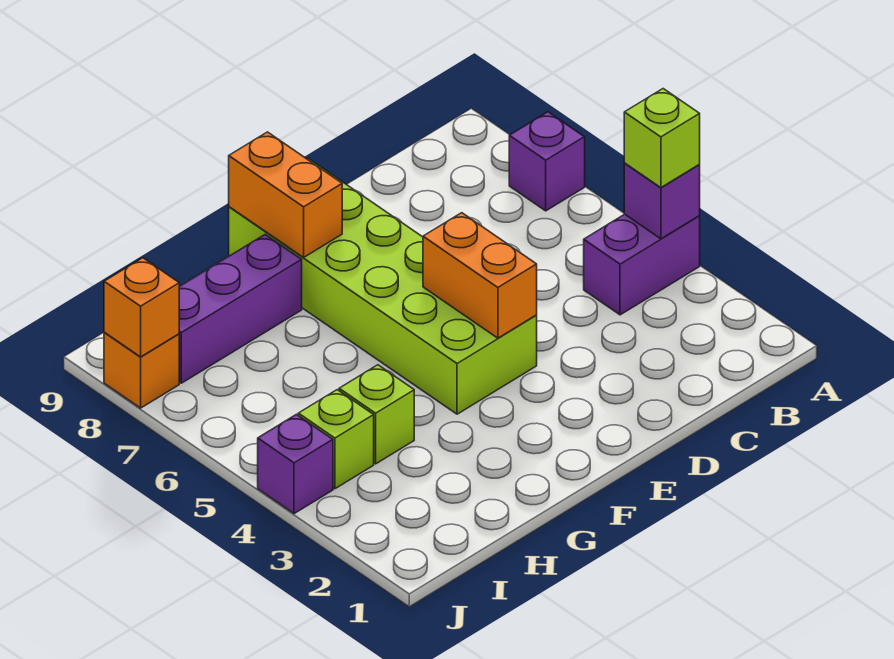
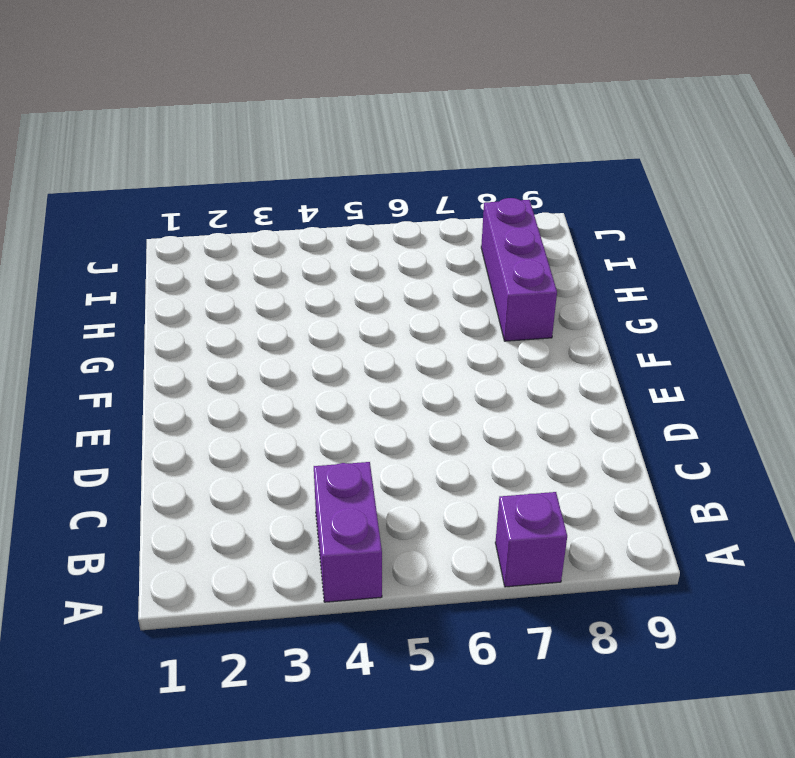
none -> lime 2x6 brick [229,158,537,414]
none -> lime 1x1 brick [339,365,414,464]
none -> lime 1x1 brick [298,390,374,489]

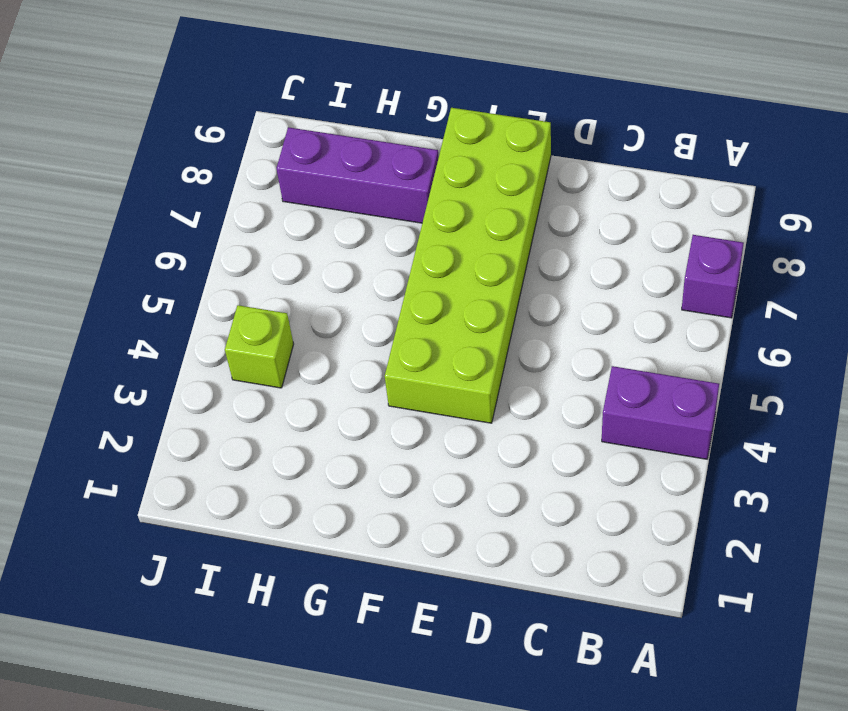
none -> lime 1x1 brick [339,365,414,464]
none -> purple 1x1 brick [258,414,333,514]
none -> orange 1x1 brick [104,332,179,408]

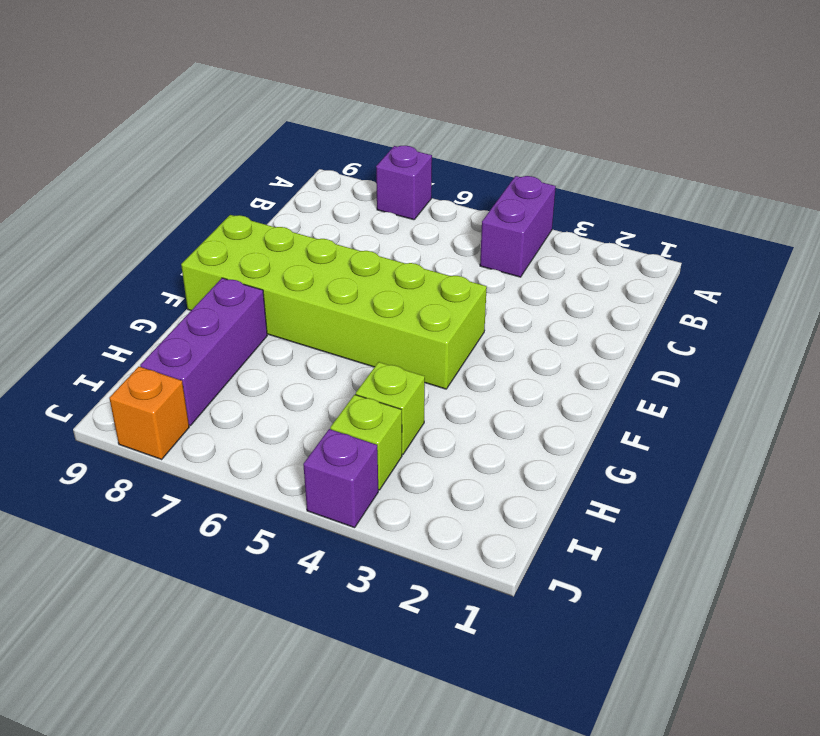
none -> purple 1x1 brick [624,163,700,239]
none -> orange 1x2 brick [423,213,537,338]
none -> orange 1x2 brick [229,132,342,257]

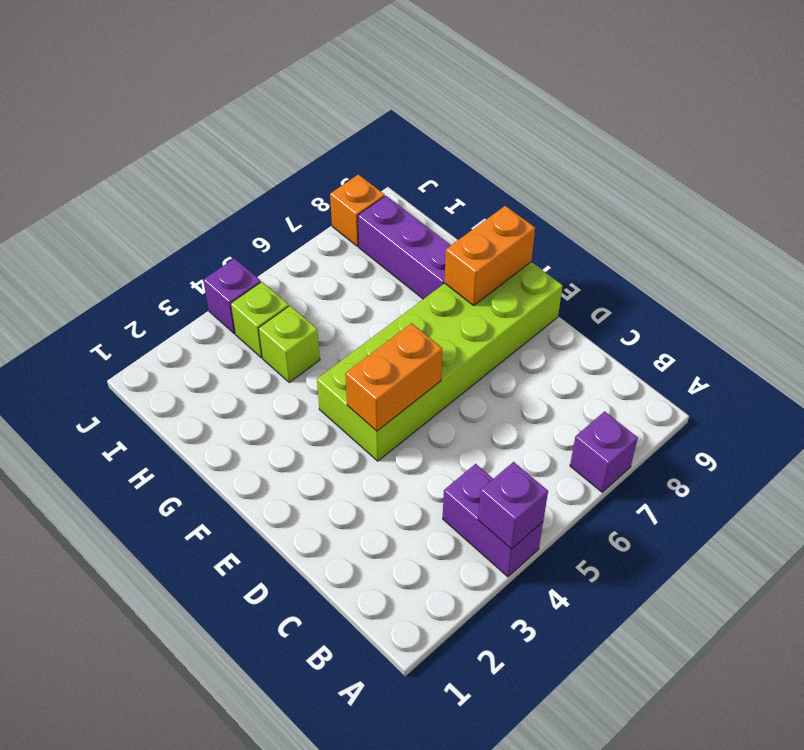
none -> orange 1x1 brick [104,258,179,357]
none -> lime 1x1 brick [624,89,700,188]

